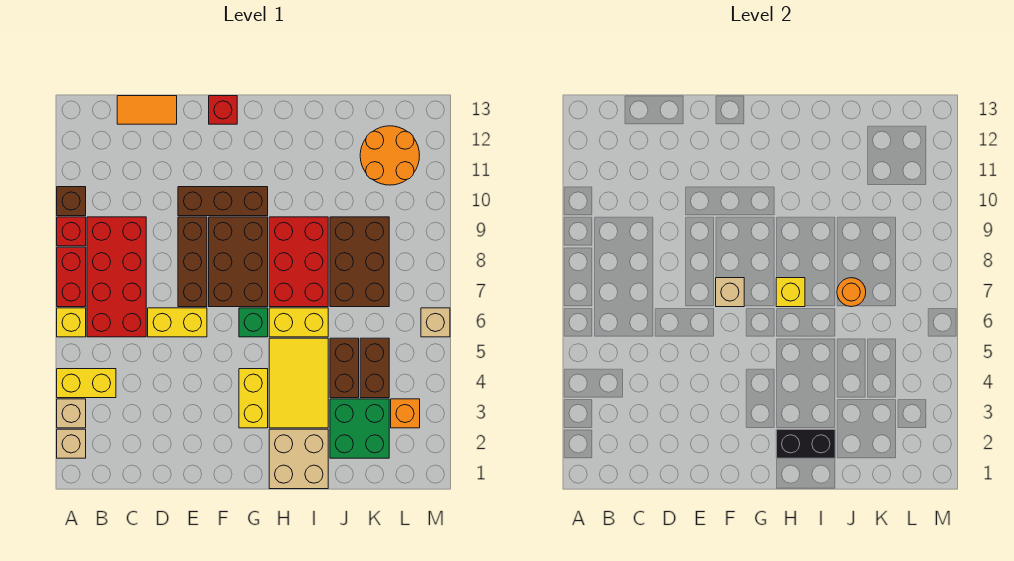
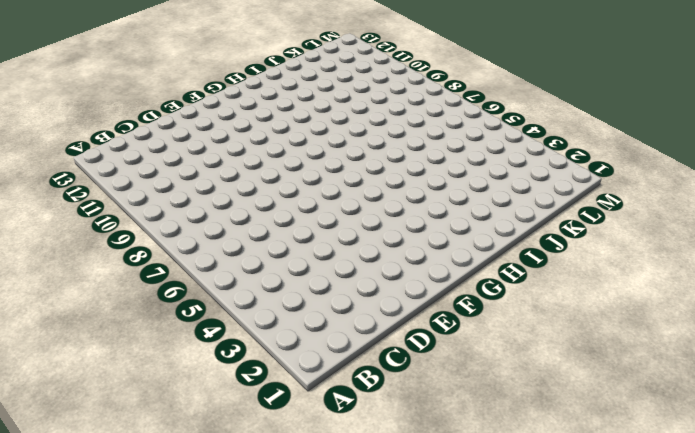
none -> tan 1x1 brick [57,429,86,458]
none -> tan 1x1 brick [57,399,86,428]
none -> yellow 1x2 brick [57,369,116,398]
none -> yellow 1x1 brick [57,308,86,337]

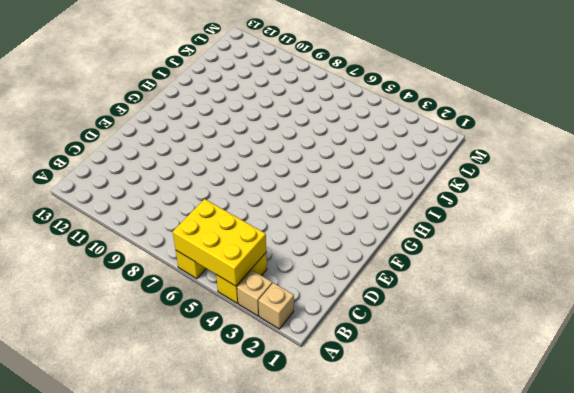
yellow 2x3 brick [173,199,266,286] -> none
none -> red 1x2 brick [57,247,86,307]
none -> red 1x1 brick [57,217,86,246]
none -> brown 1x1 brick [57,187,86,216]
none -> red 2x4 brick [87,217,146,337]

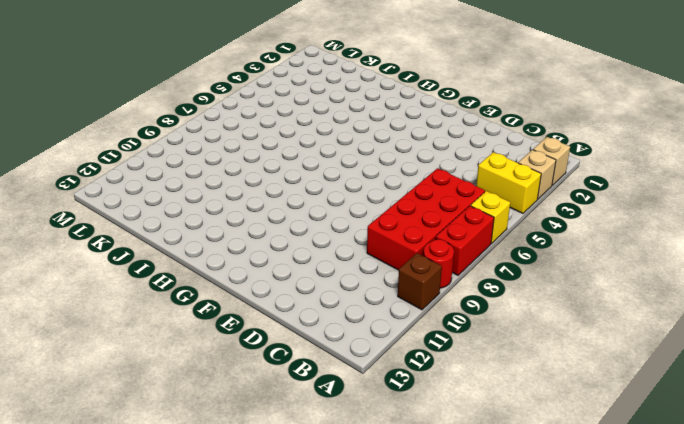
red 1x1 round brick [423,239,454,288] -> red 1x1 brick [57,217,86,246]
none -> orange 1x2 tile [117,96,177,124]
none -> yellow 1x2 brick [148,308,207,337]
none -> brown 1x3 brick [178,217,207,307]
none -> brown 1x3 brick [178,187,268,216]

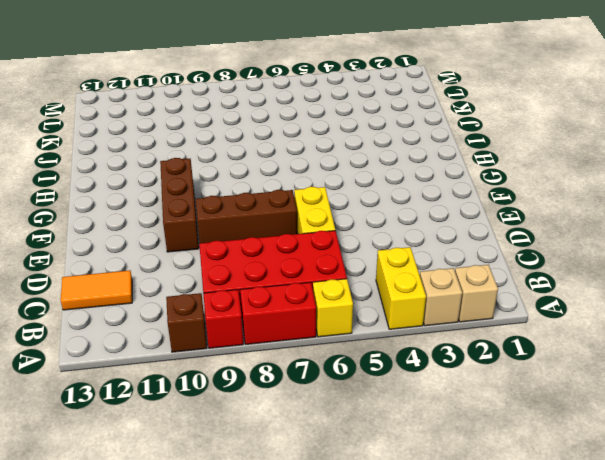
orange 1x2 tile [61,270,132,310] -> orange 1x2 tile turned to [117,96,177,124]
none -> brown 2x3 brick [209,217,268,307]
none -> red 1x1 brick [209,96,237,124]
none -> yellow 1x2 brick [239,369,268,428]
none -> green 1x1 brick [239,308,268,337]

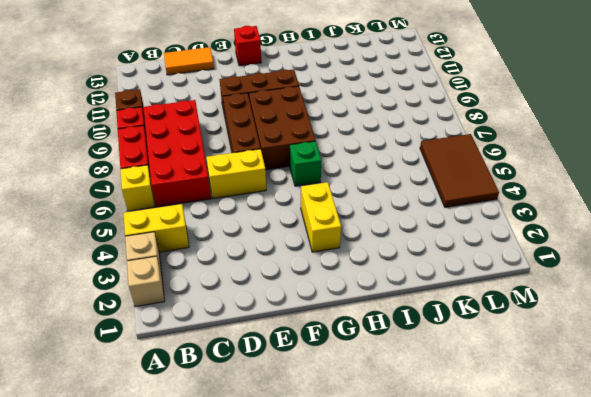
brown 2x3 tile [420,134,499,207] -> tan 1x1 brick [421,308,450,337]
none -> tan 2x2 brick [269,429,328,489]
none -> yellow 2x3 tile [269,338,328,428]
none -> yellow 1x2 brick [269,308,328,337]
none -> red 2x3 brick [269,217,328,307]

